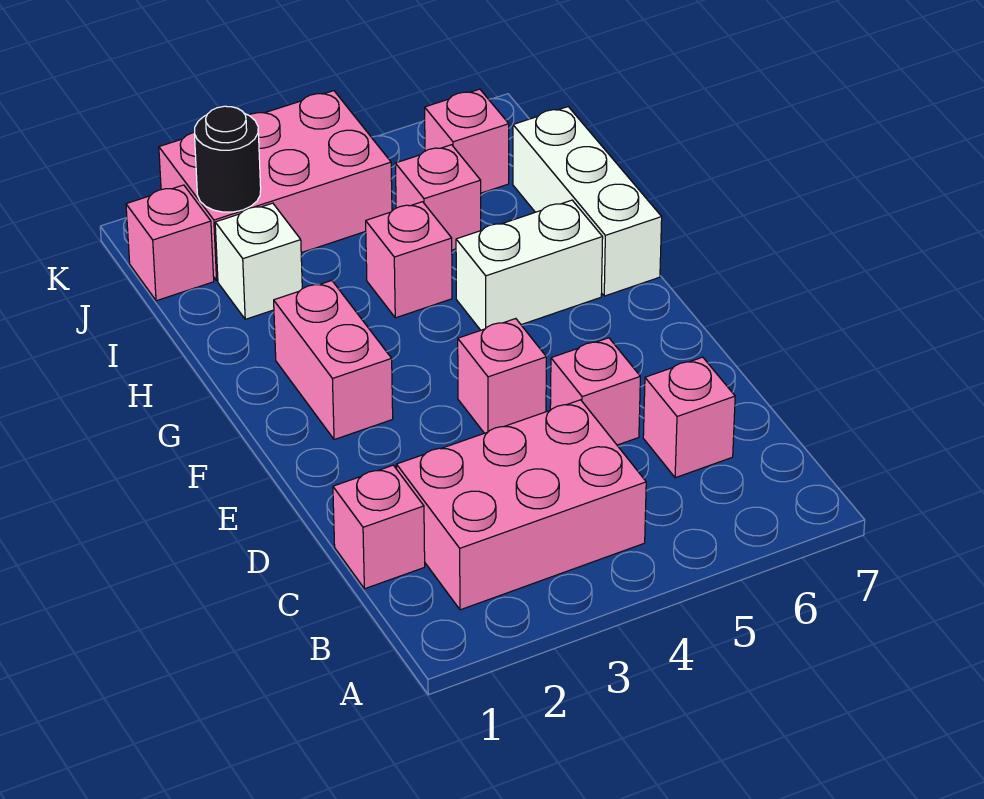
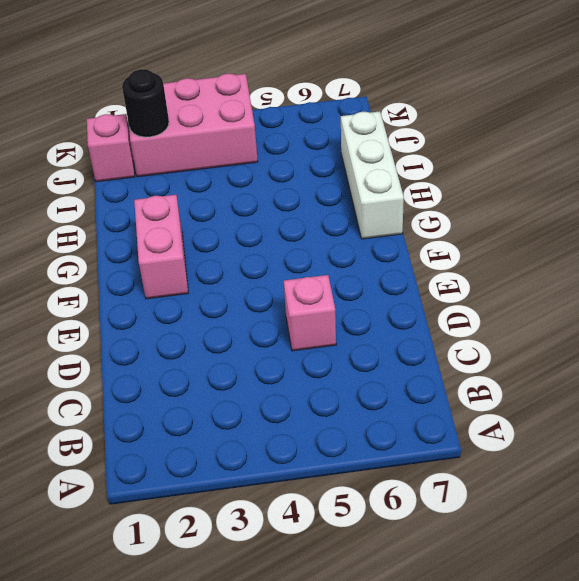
none -> pink 2x3 brick [396,400,646,610]
none -> pink 1x1 brick [333,465,425,589]
none -> pink 1x1 brick [643,357,735,478]

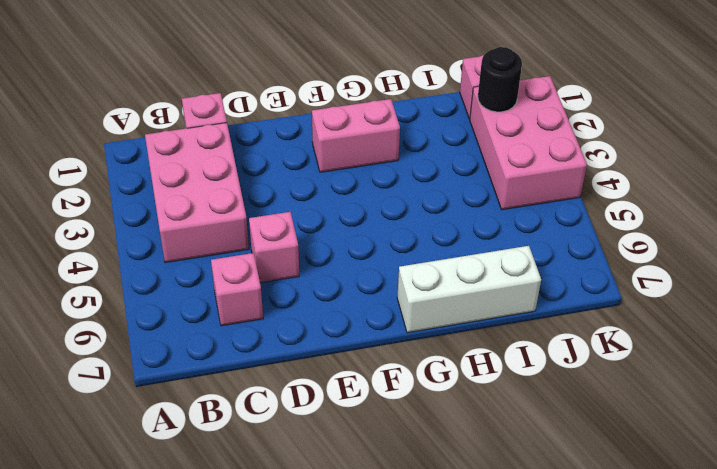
none -> pink 1x1 brick [458,319,546,433]
none -> white 1x2 brick [456,200,603,330]
none -> pink 1x1 brick [366,202,452,318]

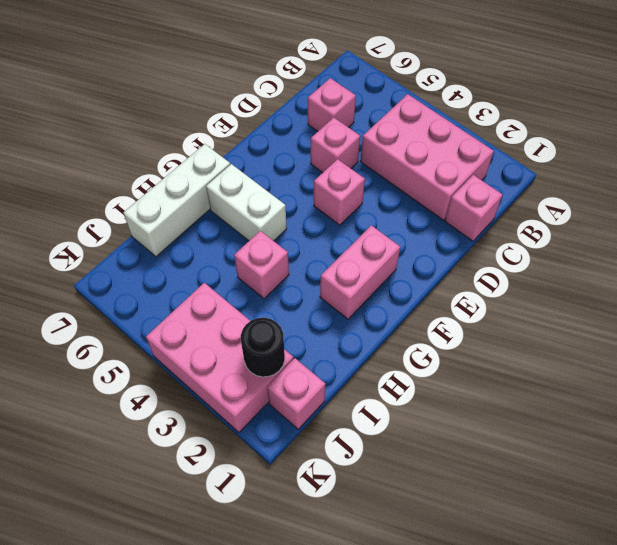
none -> white 1x1 brick [215,203,302,319]
none -> pink 1x1 brick [395,145,481,250]
none -> pink 1x1 brick [425,89,509,193]

